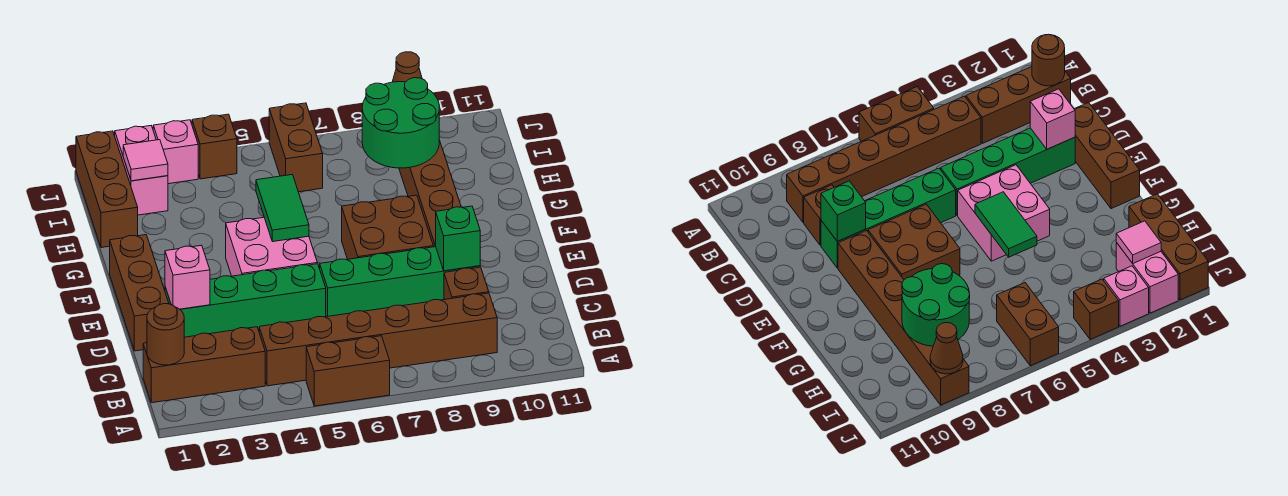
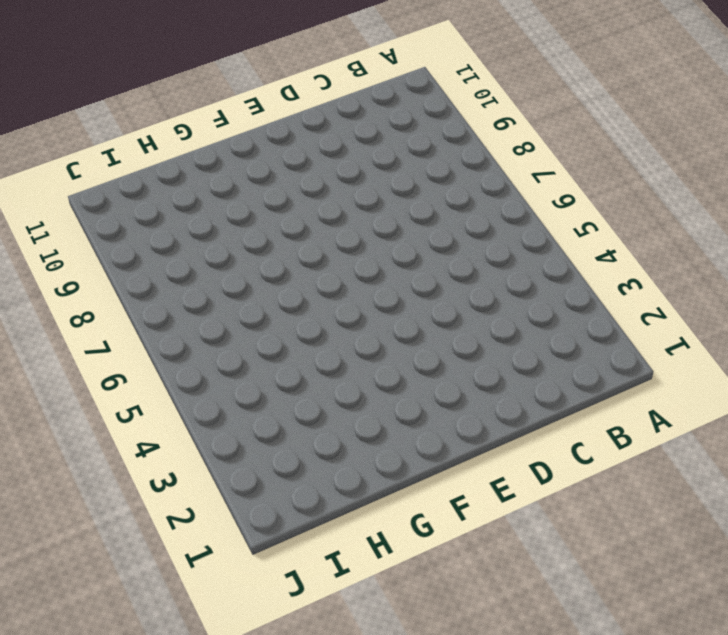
none -> brown 1x2 brick [306,336,390,406]
none -> brown 1x3 brick [143,327,265,403]
none -> brown 1x6 brick [259,293,497,386]

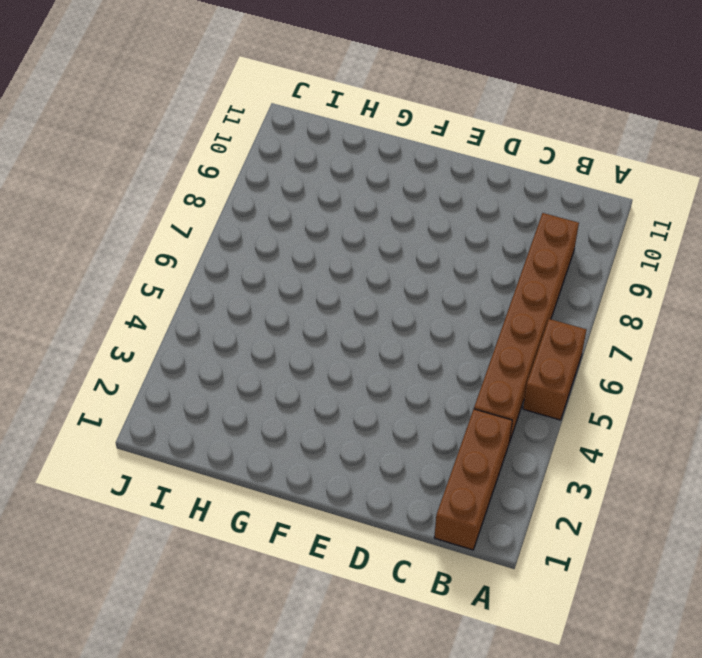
none -> brown 1x1 brick [444,267,489,300]
none -> brown 1x3 brick [110,235,169,351]
none -> green 1x4 brick [165,264,326,337]

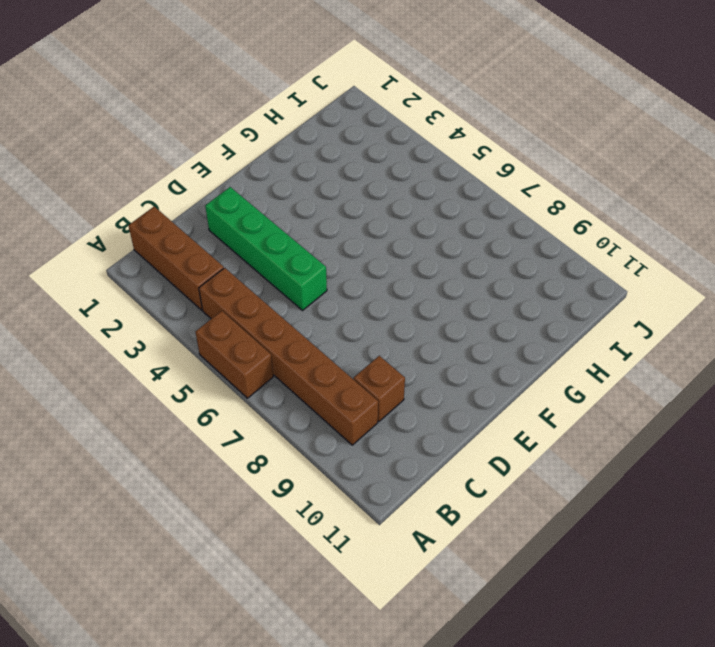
none -> brown 1x3 brick [110,235,169,351]
none -> green 1x4 brick [320,247,480,317]
none -> pink 2x2 brick [226,217,317,276]

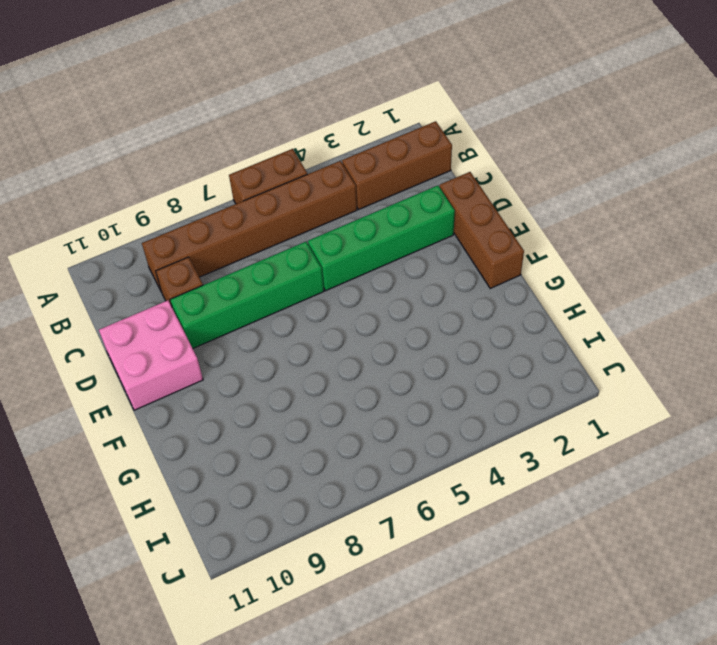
pink 2x2 brick [99,300,203,410] -> pink 2x2 brick moved to [226,217,317,276]
none -> brown 2x2 brick [342,195,433,259]
none -> brown 1x6 brick [399,140,461,247]
none -> brown 1x3 brick [76,131,138,248]

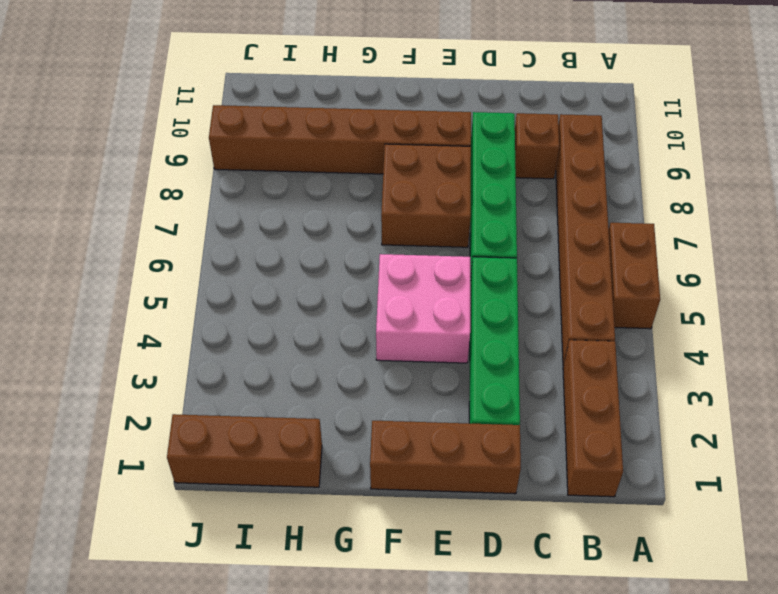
none -> pink 1x2 brick [115,126,168,215]
none -> brown 1x2 brick [269,103,323,192]
none -> pink 1x1 brick [153,120,198,184]

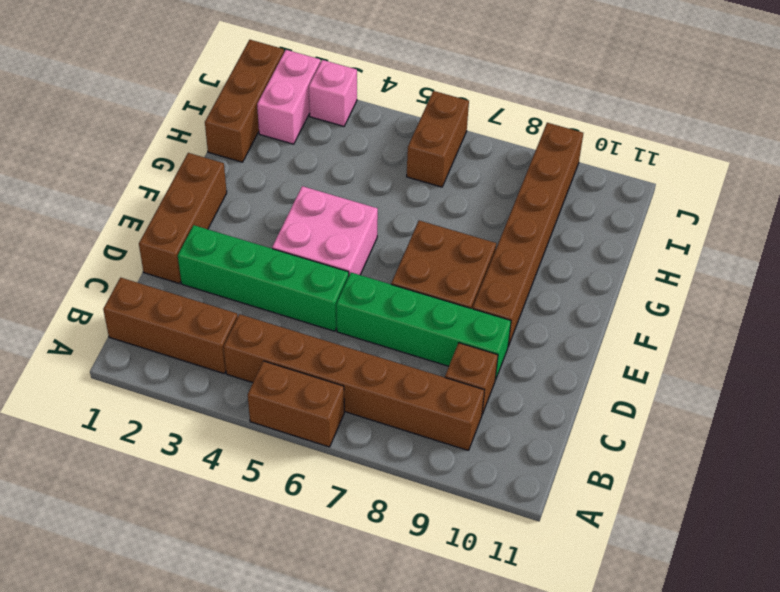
none -> brown 1x1 brick [192,114,237,179]
none -> brown 1x1 round brick [147,304,184,365]
none -> pink 1x1 brick [165,245,210,309]

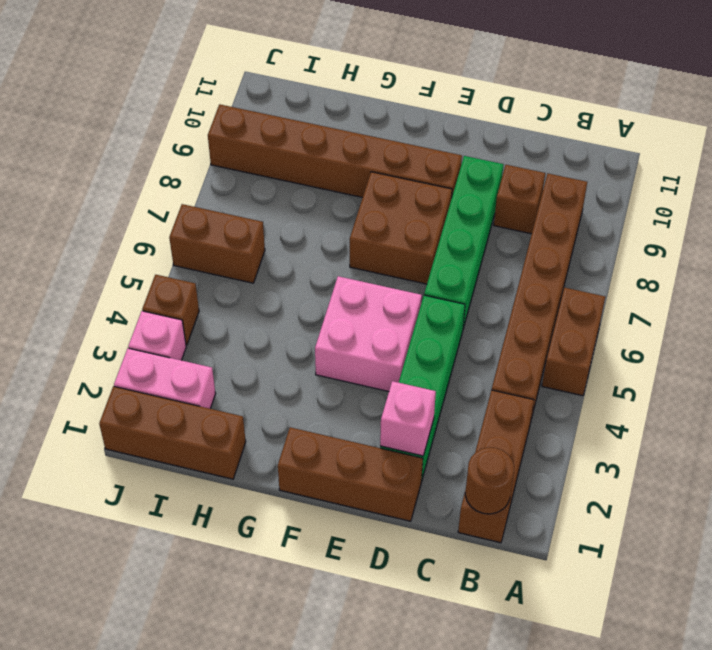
none -> green 1x1 brick [435,206,480,271]
none -> green 1x2 tile [256,175,309,242]
none -> green 2x2 round brick [362,78,439,168]

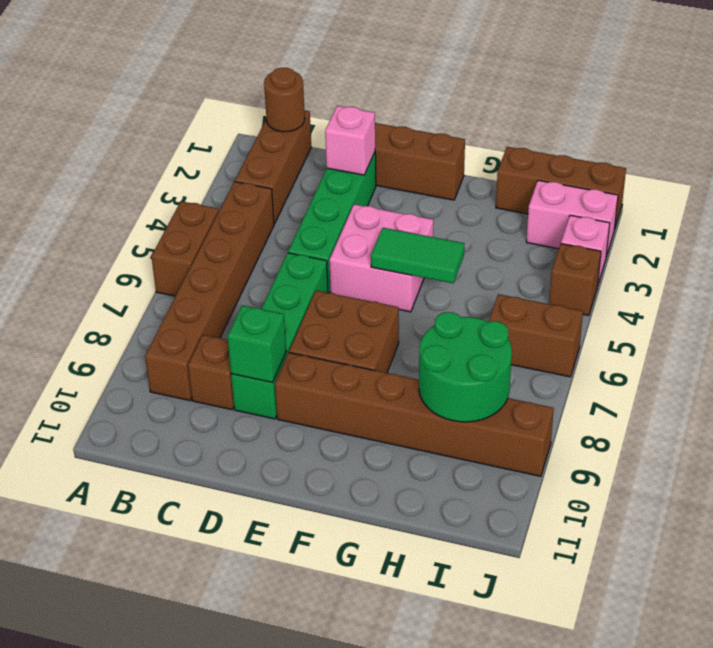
none -> pink 1x1 tile [123,140,168,181]
none -> brown 1x1 cone [392,52,422,82]

